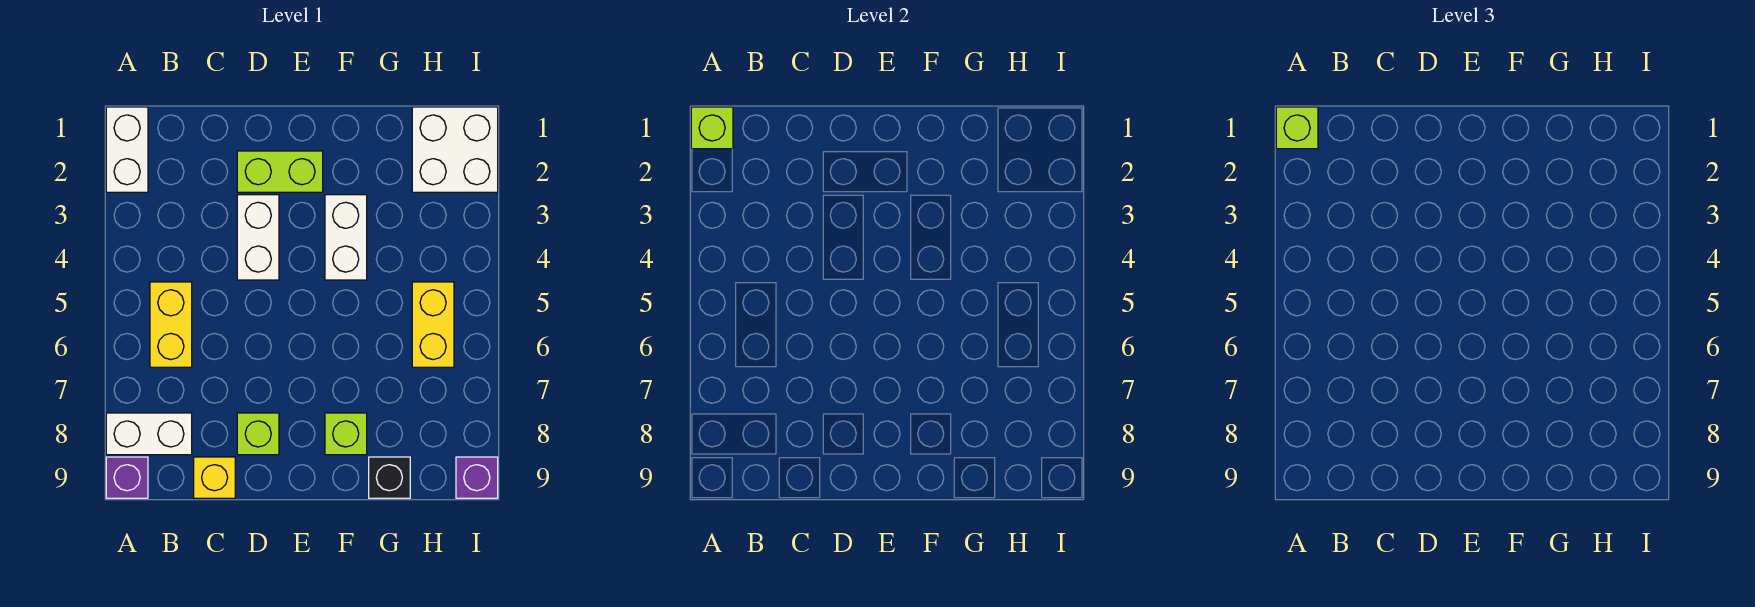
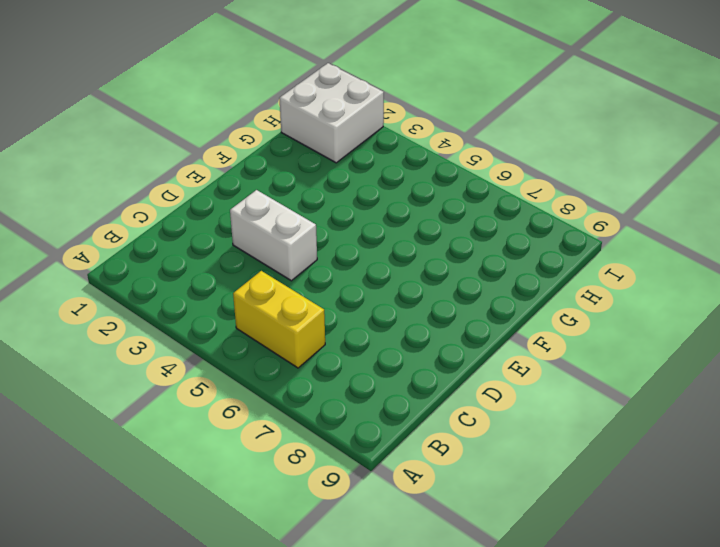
none -> white 1x2 brick [106,107,148,192]
none -> white 1x2 brick [106,413,192,455]
none -> purple 1x1 brick [106,457,148,498]

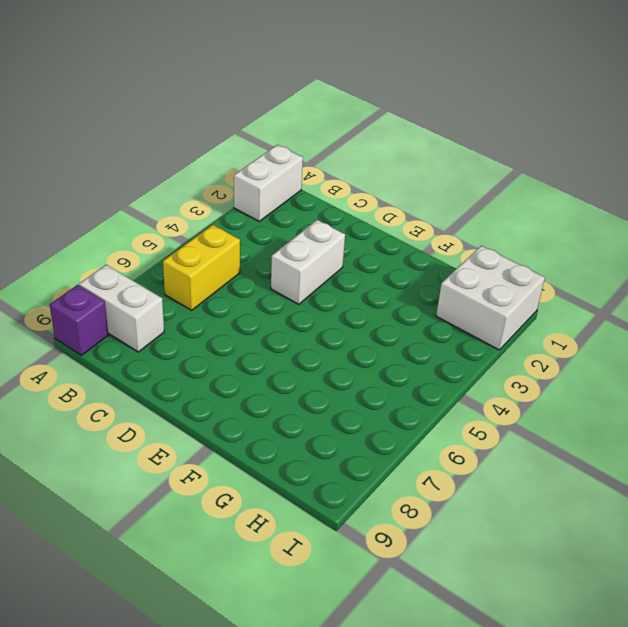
none -> yellow 1x1 brick [194,457,235,498]
none -> lime 1x2 brick [237,151,323,192]
none -> lime 1x1 brick [237,413,279,455]

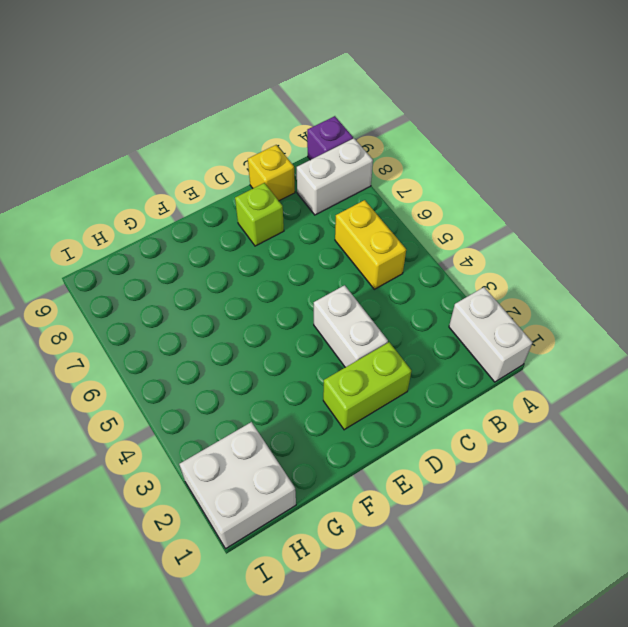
none -> white 1x2 brick [325,195,367,280]
none -> lime 1x1 brick [325,413,367,455]
none -> black 1x1 brick [369,457,410,498]

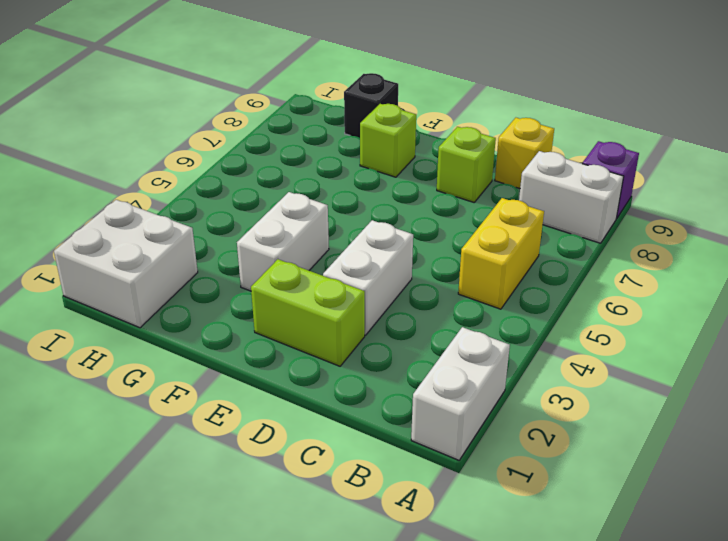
none -> yellow 1x2 brick [412,282,454,367]
none -> purple 1x1 brick [456,457,498,498]
none -> lime 1x1 brick [691,107,733,149]

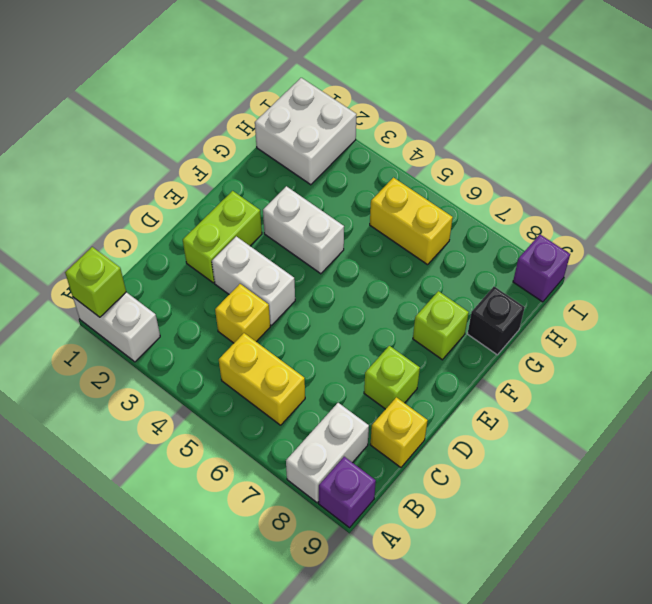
yellow 1x1 brick [215,284,270,343] -> none
none -> lime 1x1 brick [1276,107,1318,149]

